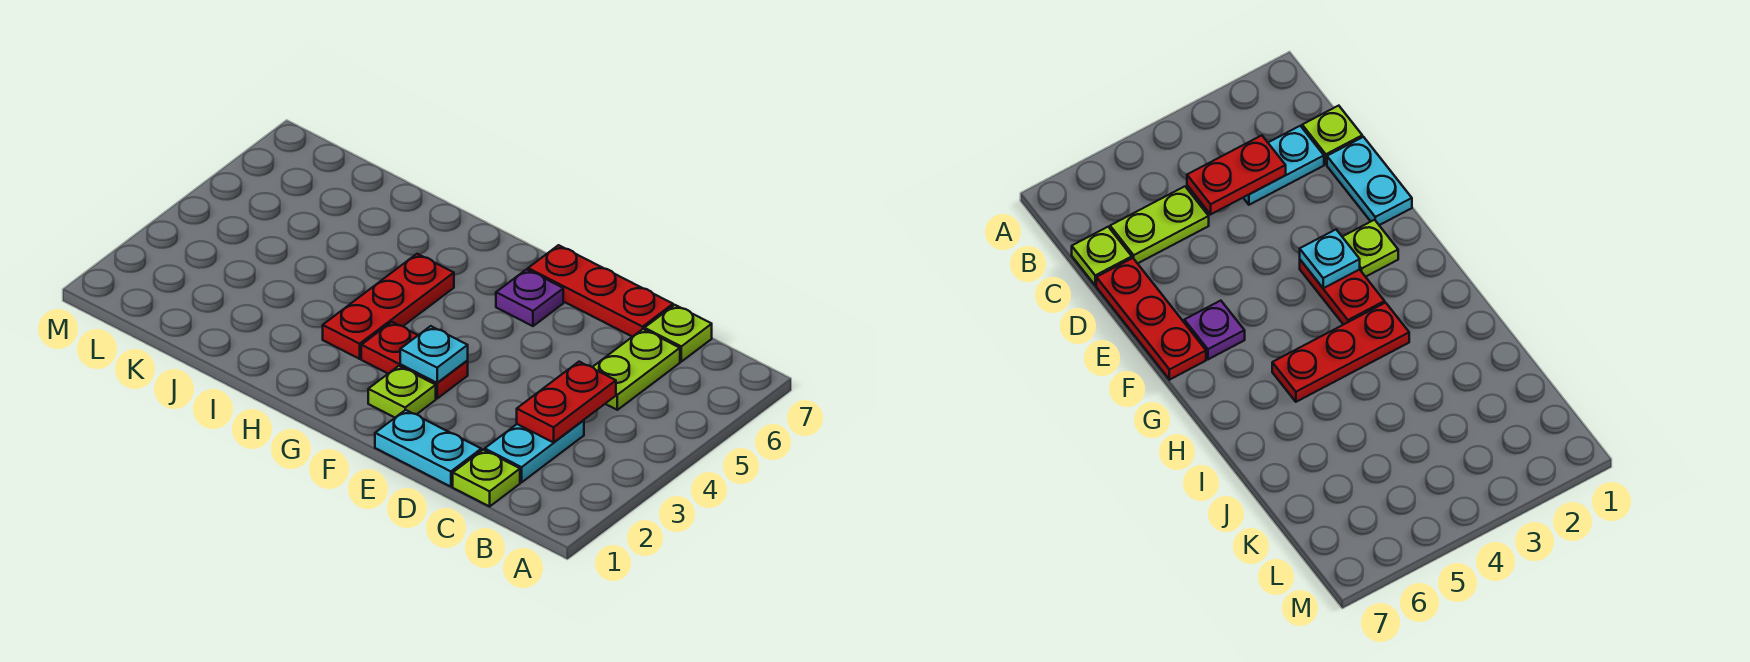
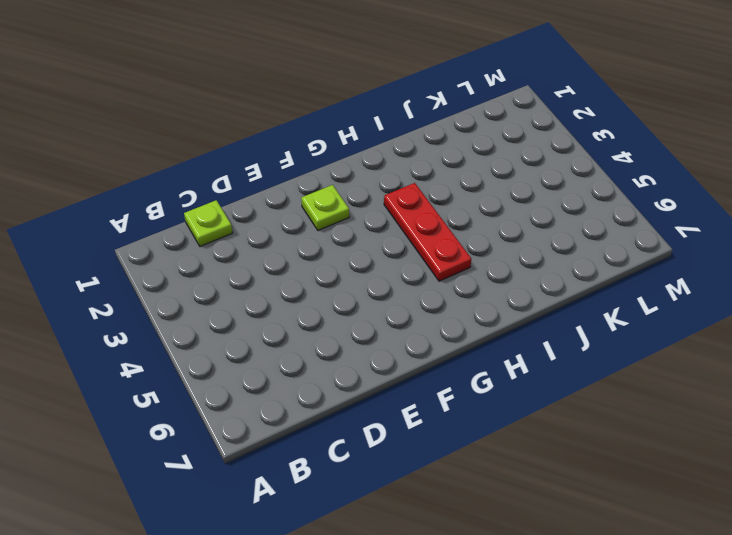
none -> cyan 1x2 plate [485,420,584,482]
none -> lime 1x2 plate [593,329,680,410]
none -> lime 1x1 plate [644,305,712,362]

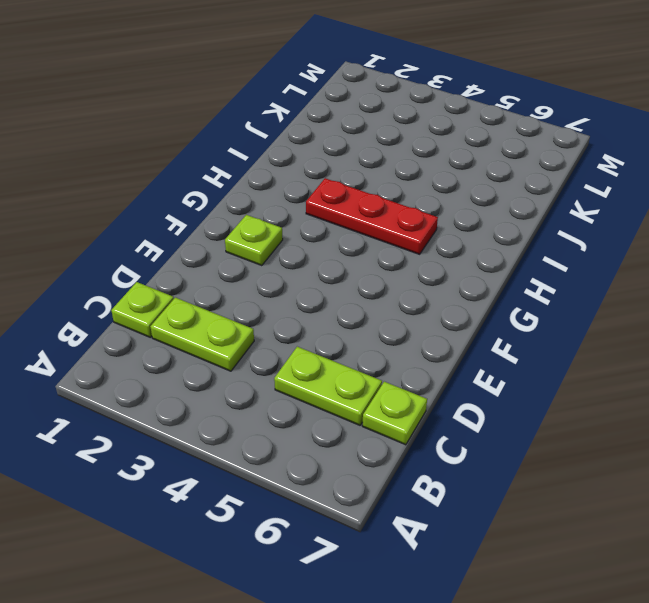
lime 1x2 plate [150,297,254,371] -> cyan 1x2 plate [485,420,584,482]
none -> cyan 1x2 plate [375,410,481,487]
none -> red 1x3 plate [528,245,673,337]
none -> red 1x2 plate [361,322,468,398]

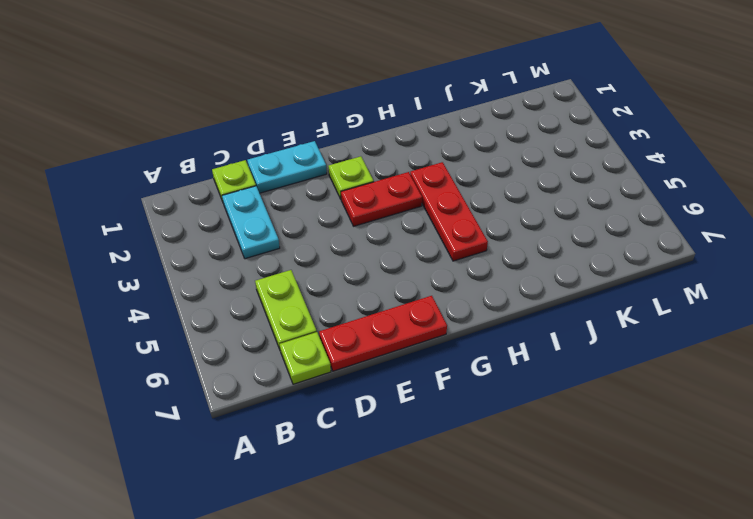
none -> purple 1x1 plate [496,269,563,326]
none -> red 1x2 plate [517,362,616,442]
none -> cyan 1x1 plate [400,326,468,383]

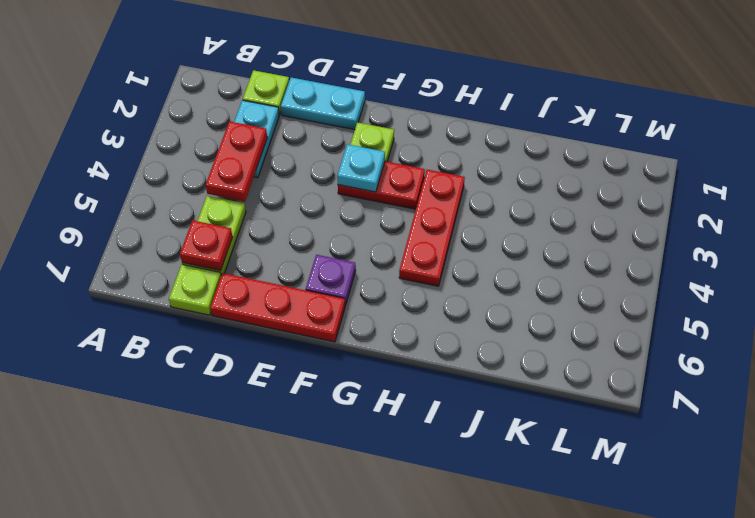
red 1x1 plate [180,220,232,271] -> none

